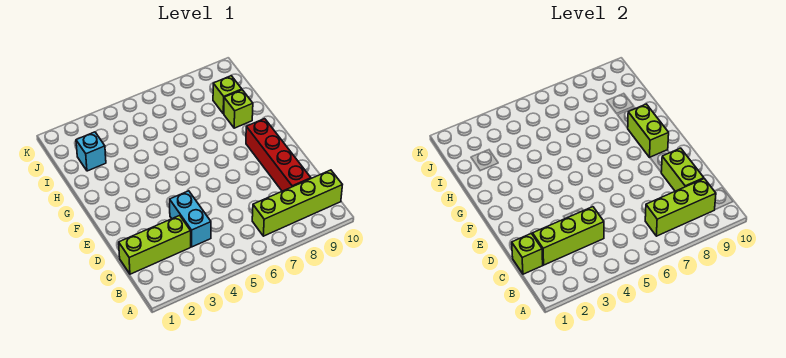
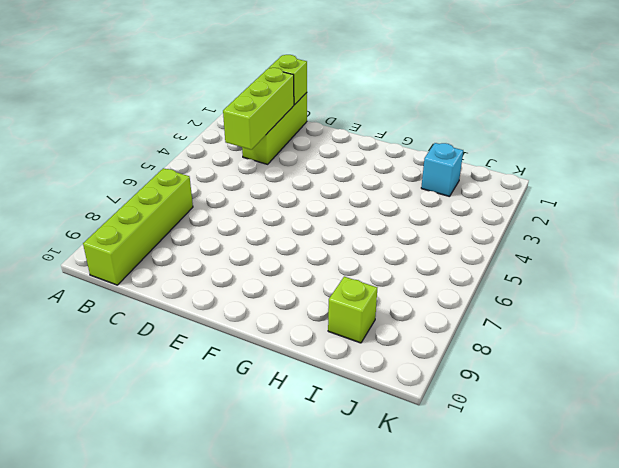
none -> cyan 1x2 brick [170,191,211,247]
none -> red 1x4 brick [246,119,311,191]
none -> lime 1x1 brick [224,90,253,128]

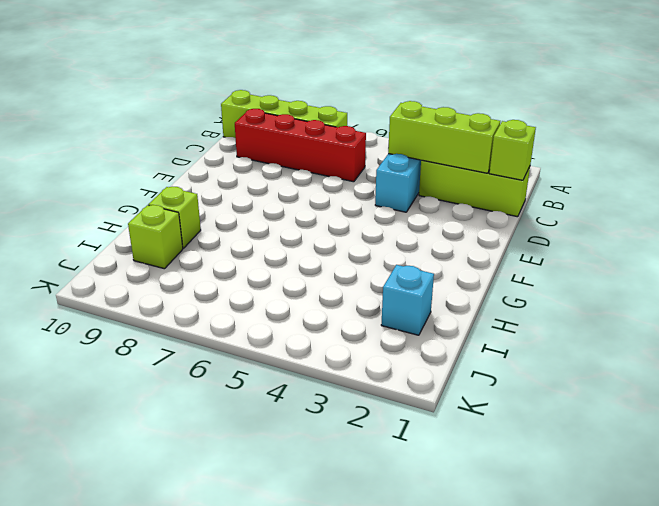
red 1x4 brick [235,109,366,182] -> red 1x4 brick turned to [246,119,311,191]
none -> lime 1x3 brick [645,179,716,236]
none -> lime 1x2 brick [661,148,704,191]
none -> lime 1x2 brick [628,104,669,157]

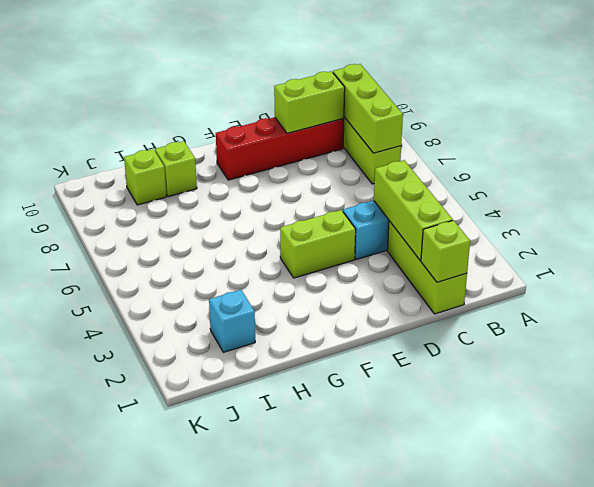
lime 1x2 brick [280,210,356,278] -> lime 1x2 brick moved to [628,104,669,157]

